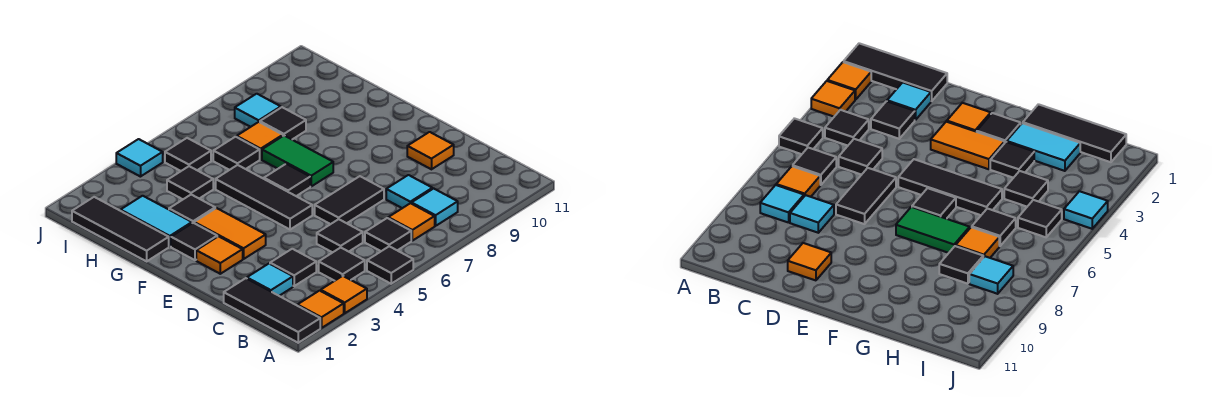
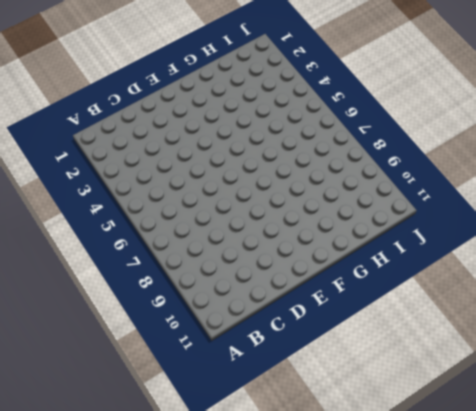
none -> black 1x3 tile [224,278,320,343]
none -> orange 1x1 tile [297,291,344,328]
none -> orange 1x1 tile [321,276,367,313]
none -> black 1x1 tile [367,246,413,284]

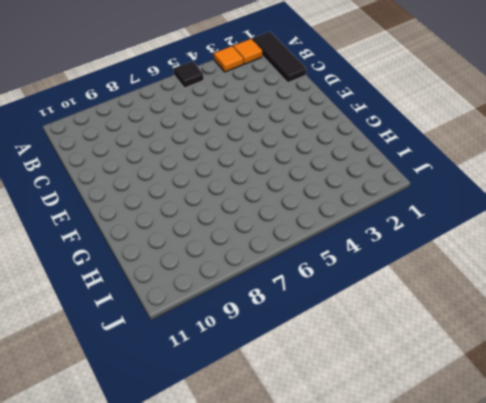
none -> black 1x1 tile [319,248,365,281]
none -> black 1x1 tile [365,218,411,251]
none -> orange 1x1 tile [388,203,435,241]
none -> cyan 1x1 tile [412,189,458,226]

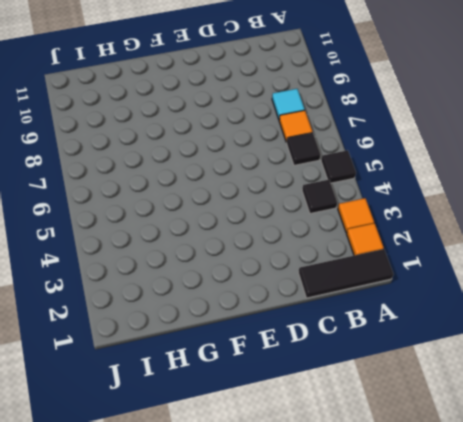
none -> cyan 1x1 tile [247,264,293,296]
none -> black 1x1 tile [270,249,316,286]
none -> black 1x1 tile [317,219,363,252]
none -> cyan 1x1 tile [386,175,432,208]

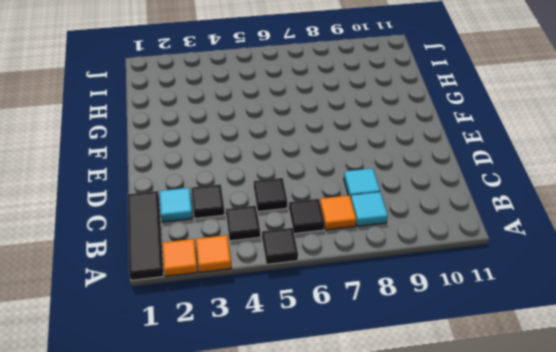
none -> black 1x2 tile [315,176,384,224]
none -> orange 1x1 tile [407,132,454,169]
none -> orange 1x1 tile [196,236,243,274]
none -> orange 1x2 tile [194,208,266,259]

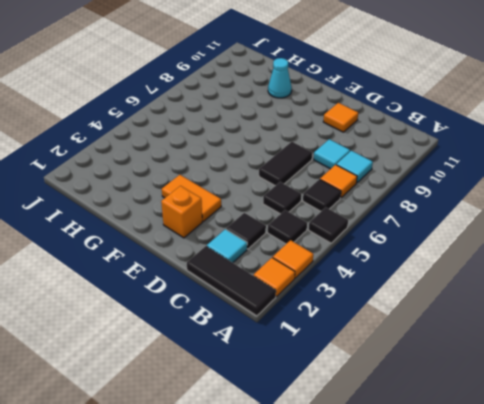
orange 1x1 brick [161,186,202,238] -> orange 1x1 tile [196,236,243,274]
cyan 1x1 cone [268,58,292,98] -> none
none -> black 1x3 tile [216,165,312,230]
none -> black 1x1 tile [171,223,217,260]
none -> black 1x1 tile [264,164,310,196]
none -> green 1x2 tile [262,136,333,186]

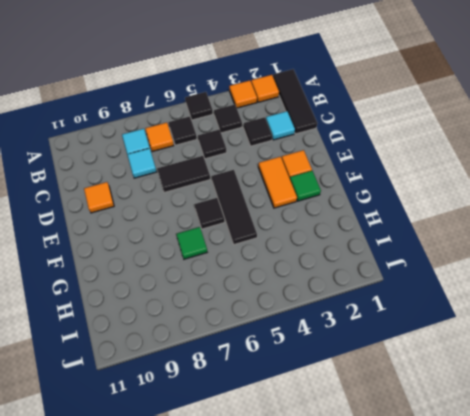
green 1x1 tile [290,171,321,201] -> black 1x1 tile [171,223,217,260]
green 1x1 tile [176,227,207,259] -> green 1x2 tile [262,136,333,186]
none -> black 1x3 tile [72,197,169,261]
none -> cyan 1x2 tile [121,196,192,247]
none -> black 1x1 tile [169,195,215,223]
none -> black 1x1 tile [167,166,213,199]

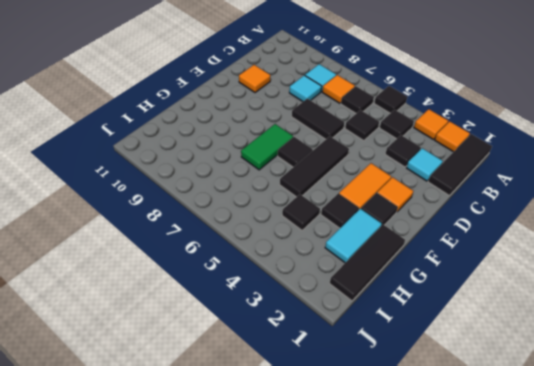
none -> black 1x1 tile [213,137,260,170]
none -> orange 1x1 tile [237,122,283,159]
none -> black 1x1 tile [260,107,306,139]
none -> black 1x1 tile [165,138,211,171]

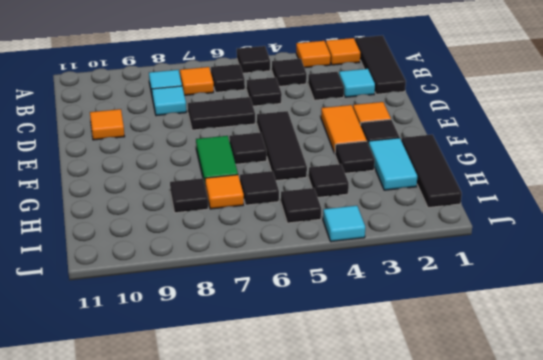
none -> cyan 1x1 tile [235,94,281,127]

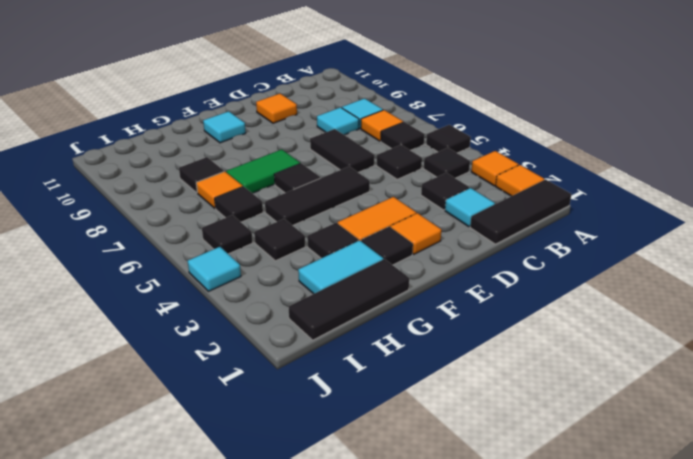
cyan 1x1 tile [203,111,246,143] -> cyan 1x1 tile moved to [235,94,281,127]

